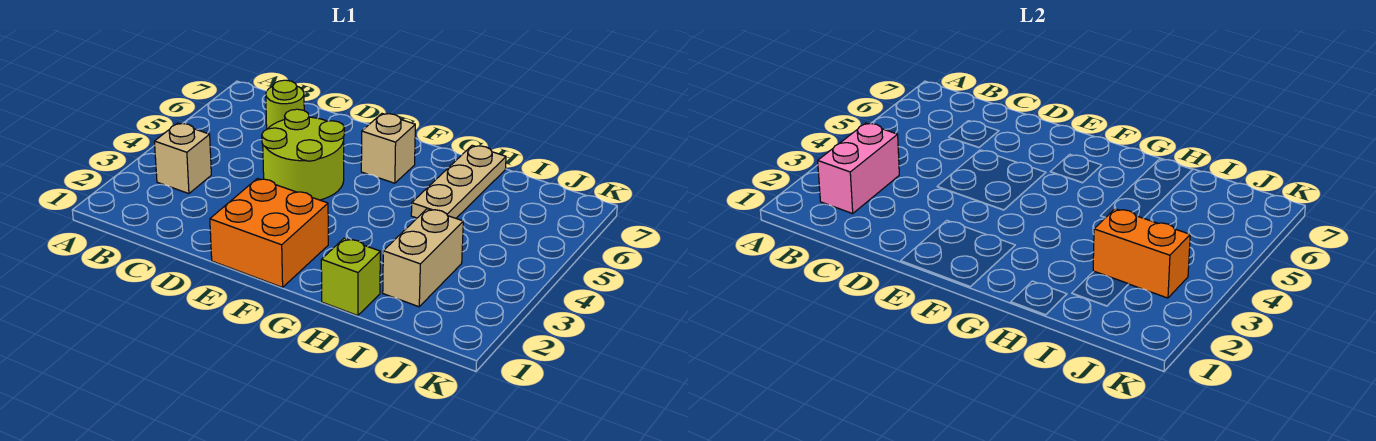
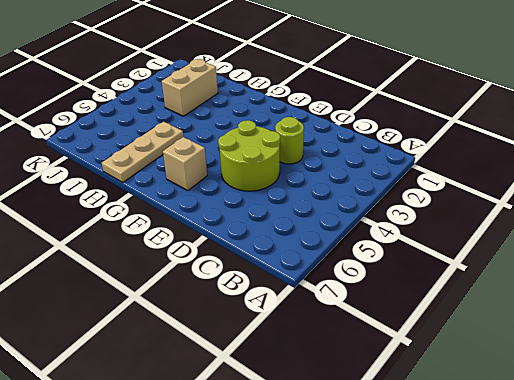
lime 1x1 round brick [275,117,304,164] -> lime 1x1 round brick moved to [266,80,304,129]
none -> tan 1x1 brick [154,123,211,194]
none -> orange 2x2 brick [210,179,328,287]

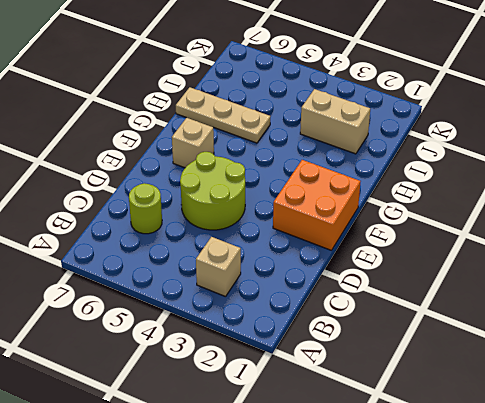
none -> lime 1x1 brick [321,238,380,316]
none -> pink 1x2 brick [818,123,899,214]

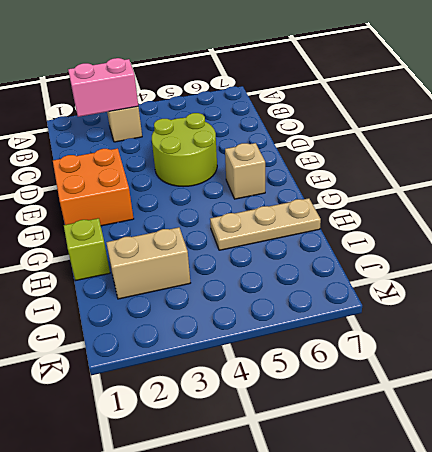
none -> lime 1x1 round brick [266,80,304,129]
none -> orange 1x2 brick [1093,209,1190,298]

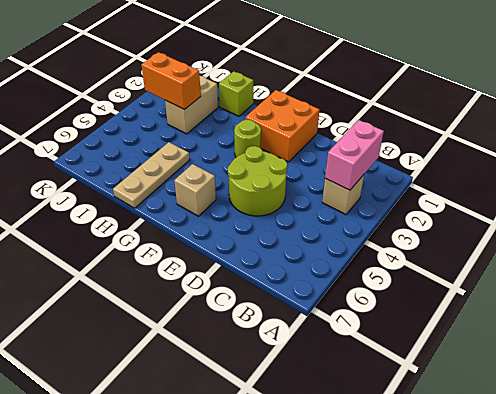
lime 1x1 round brick [234,120,261,157] -> lime 1x1 round brick moved to [266,80,304,129]

